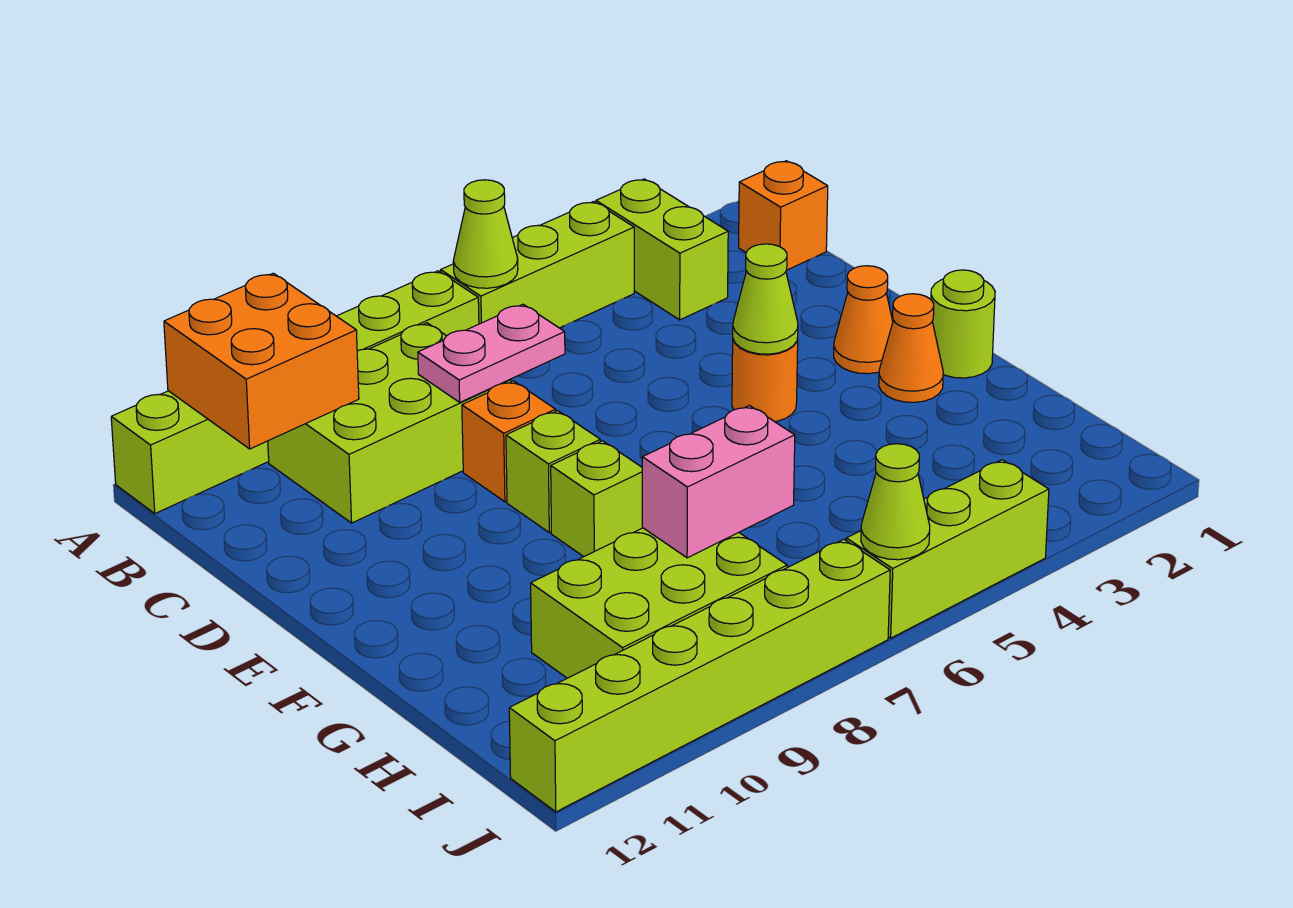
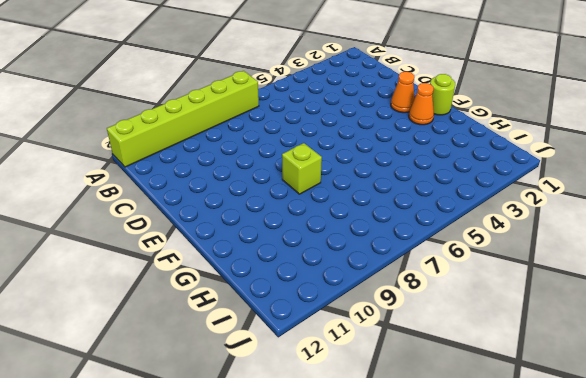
none -> lime 1x2 brick [596,179,728,320]
none -> lime 1x3 brick [441,202,634,328]
none -> orange 1x1 brick [739,161,828,270]

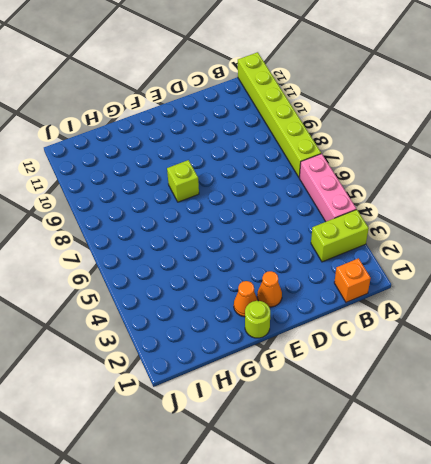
pink 1x3 brick [299,154,356,222] -> lime 1x3 brick [441,202,634,328]
none -> lime 2x3 brick [268,323,511,523]
none -> orange 1x1 brick [462,381,556,502]
none -> orange 1x1 round brick [732,339,798,422]

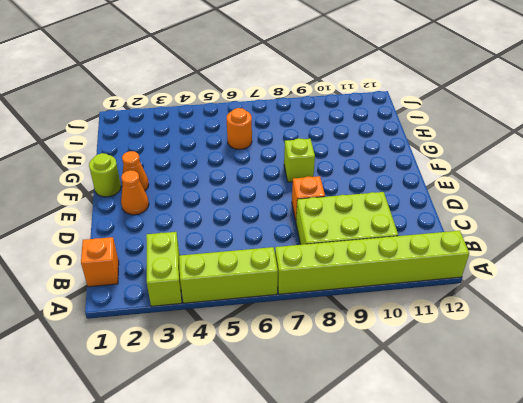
orange 1x1 round brick [227,108,252,149] -> orange 1x1 round brick moved to [732,339,798,422]
none -> lime 1x1 brick [506,411,600,533]
none -> lime 2x3 brick [531,528,787,678]
none -> lime 1x3 brick [846,460,1049,638]

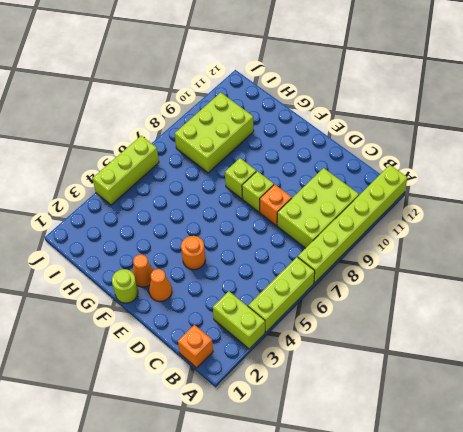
none -> lime 1x6 brick [509,539,890,812]
none -> lime 1x1 cone [453,180,518,288]
none -> orange 2x2 brick [164,273,359,449]

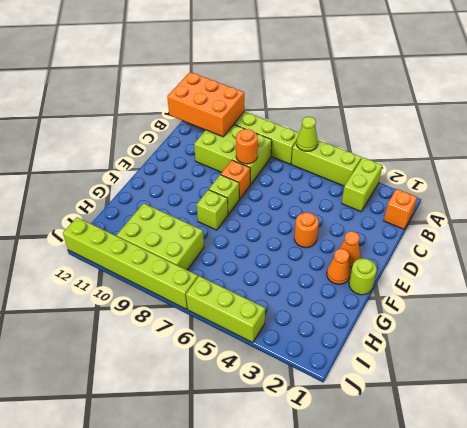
orange 2x3 brick [167,72,244,137] -> orange 2x2 brick [164,273,359,449]
orange 1x1 round brick [236,129,258,164] -> pink 1x2 plate [418,304,565,402]
none -> lime 1x1 cone [733,244,798,354]
none -> pink 1x2 brick [642,406,795,558]
none -> lime 1x1 cone [861,444,930,560]

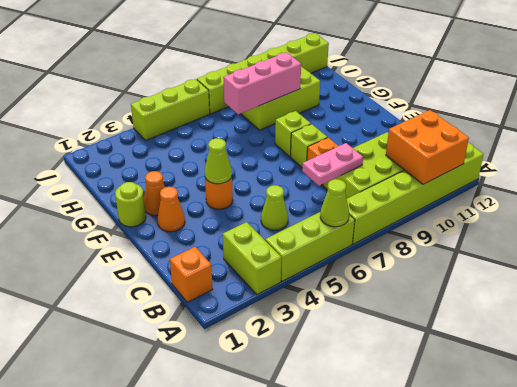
lime 1x1 cone [261,185,288,230] -> lime 1x1 cone moved to [861,444,930,560]
pink 1x3 brick [223,52,301,114] -> pink 1x2 brick [642,406,795,558]

